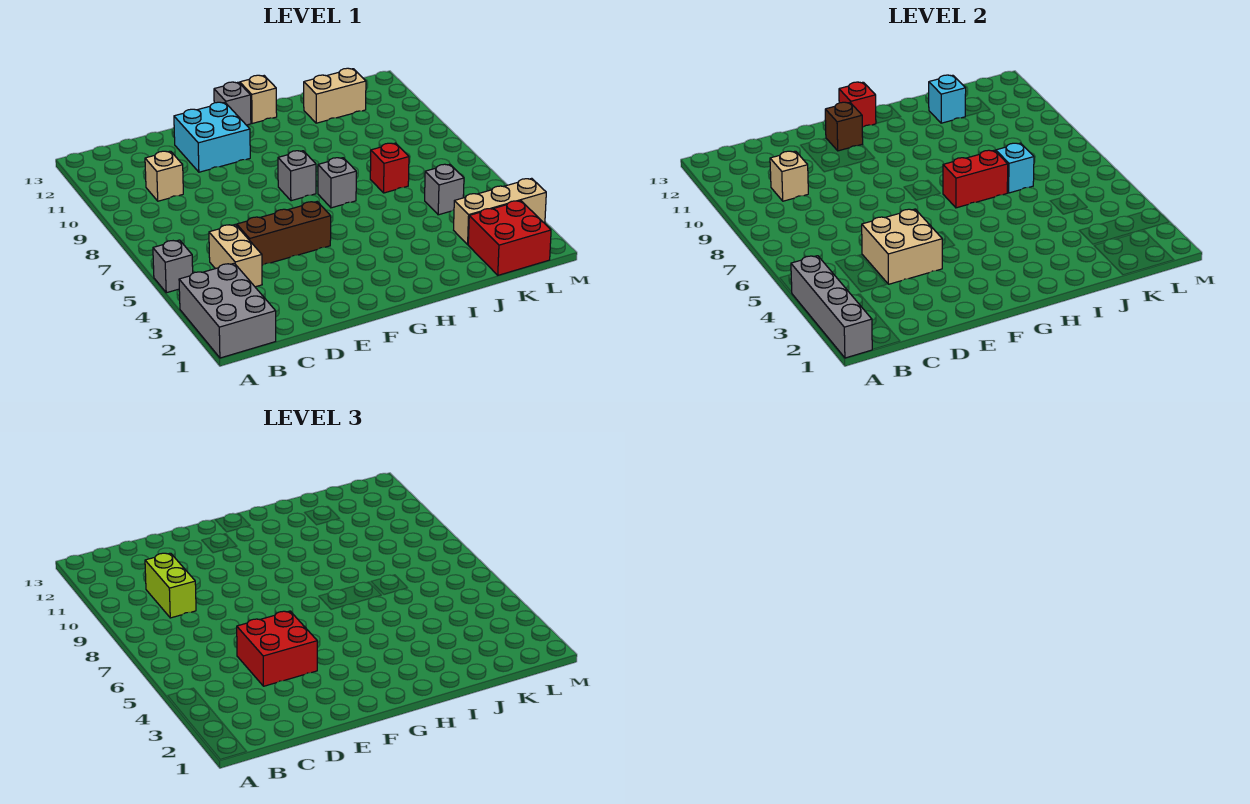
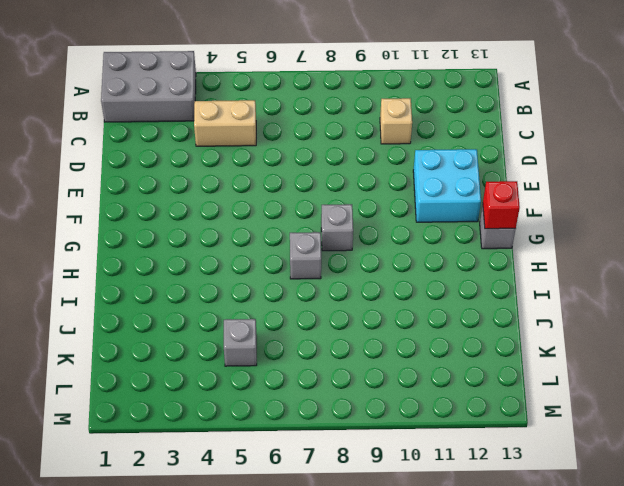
none -> grey 1x1 brick [153,240,193,293]
none -> brown 1x3 brick [237,202,331,265]
none -> tan 1x1 brick [240,75,277,124]

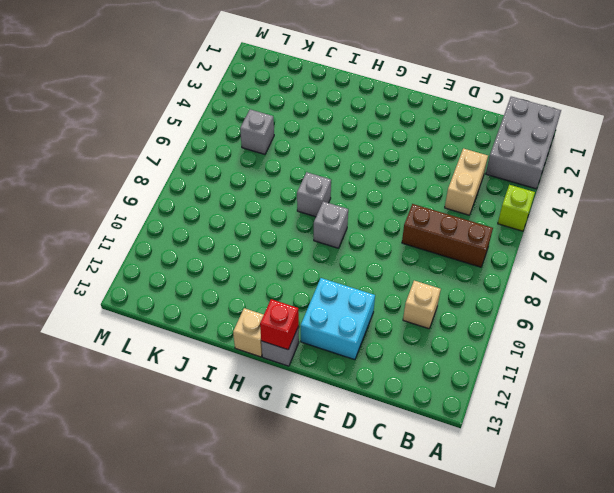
lime 1x1 brick [498,185,535,231] -> grey 1x1 brick [153,240,193,293]
brown 1x3 brick [402,204,493,267] -> brown 1x3 brick moved to [237,202,331,265]
none -> red 1x1 brick [370,143,409,193]
none -> tan 1x2 brick [304,68,366,123]
none -> red 2x2 brick [468,201,551,275]

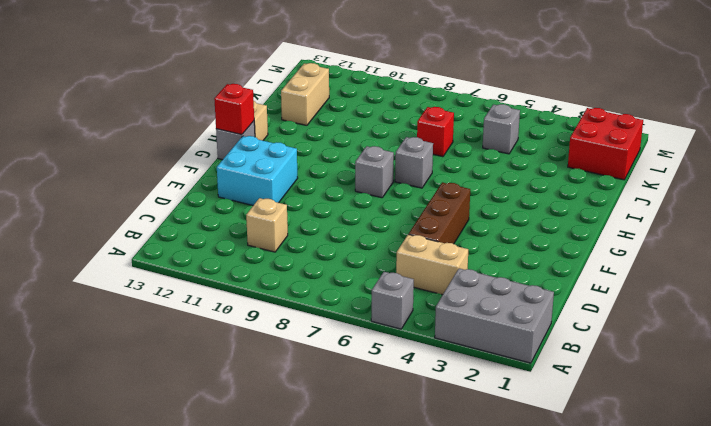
none -> tan 1x3 brick [454,178,546,244]
none -> grey 1x4 brick [791,256,873,358]
none -> tan 1x1 brick [770,151,808,201]

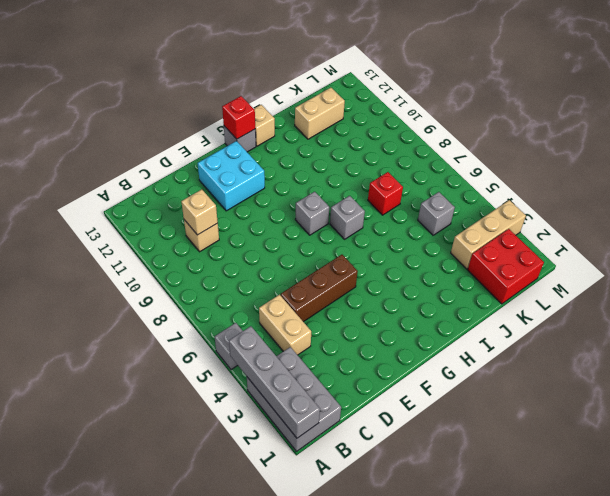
none -> tan 2x2 brick [862,209,942,284]
none -> brown 1x1 brick [825,102,863,151]
none -> red 1x2 brick [943,150,1008,208]

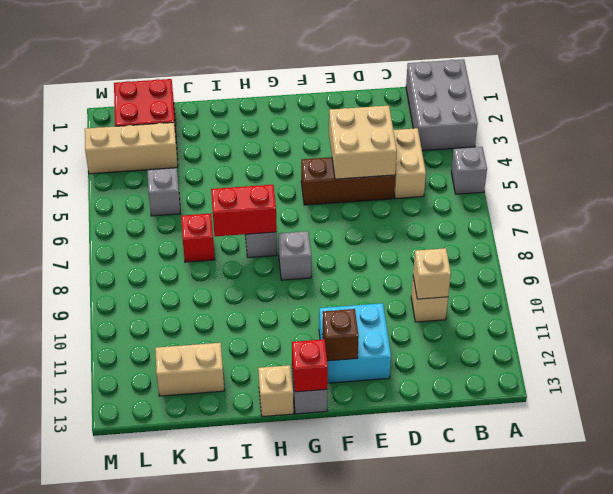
none -> grey 1x4 brick [791,256,873,358]
none -> cyan 1x1 brick [996,143,1034,193]
none -> cyan 1x1 brick [929,75,966,123]

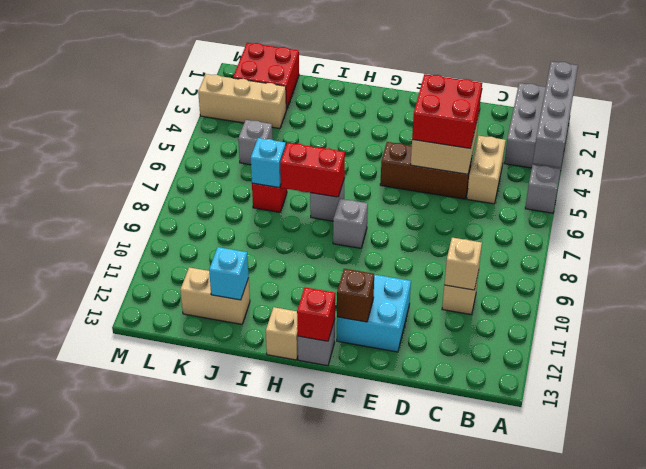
none -> lime 1x2 brick [145,553,196,618]

